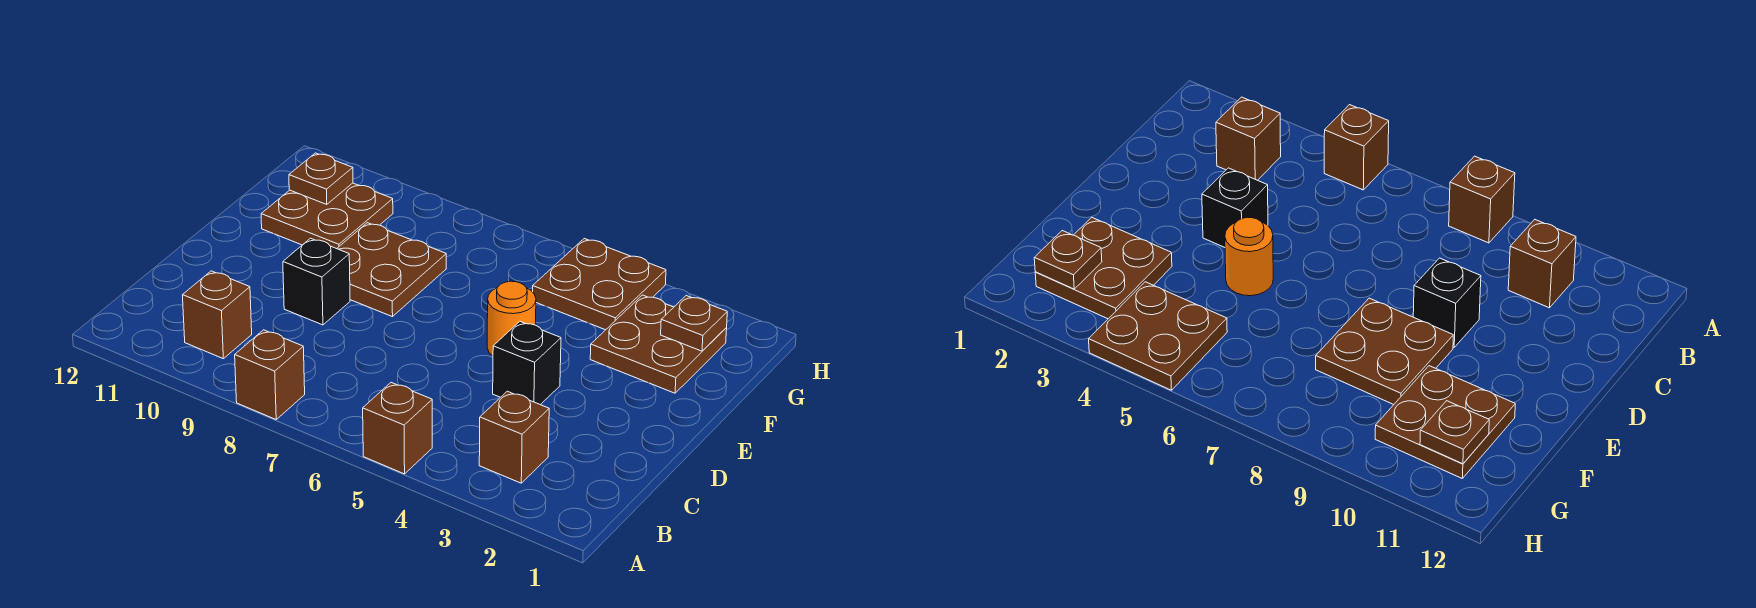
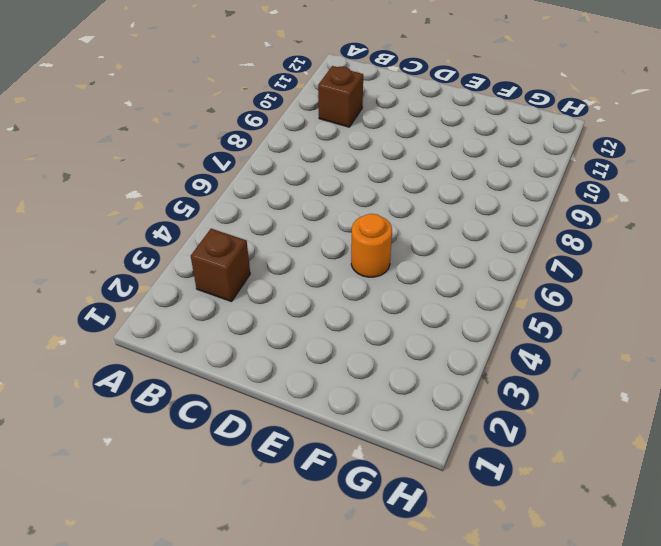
none -> brown 1x1 brick [363,383,432,474]
none -> brown 1x1 brick [235,330,305,419]
none -> black 1x1 brick [493,322,561,405]

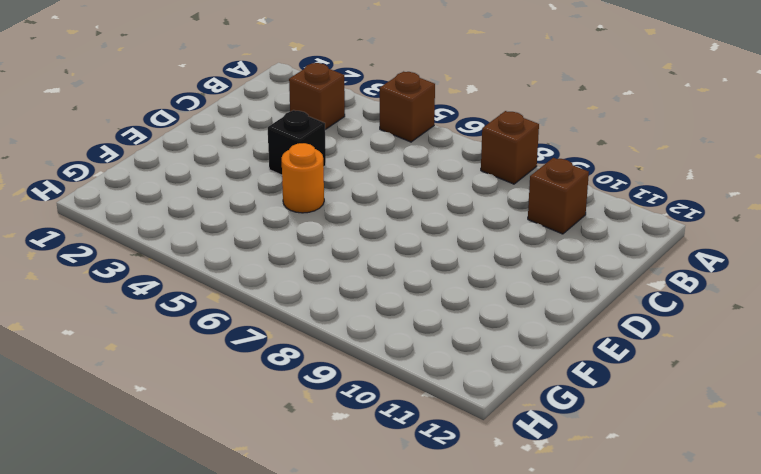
none -> black 1x1 brick [283,238,350,325]
none -> brown 2x2 plate [337,223,446,317]
none -> brown 2x2 plate [590,295,727,393]

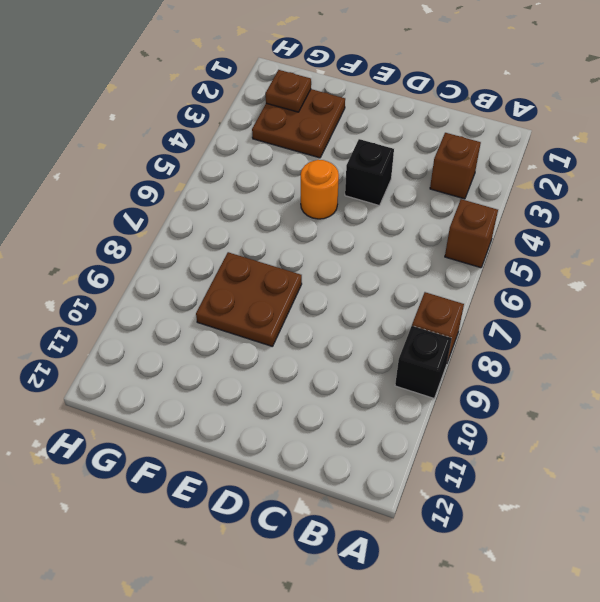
black 1x1 brick [395,326,452,398] -> black 1x1 brick moved to [283,238,350,325]
none -> brown 1x1 brick [183,271,252,359]
none -> brown 2x2 plate [261,183,393,249]
none -> brown 2x2 plate [533,239,666,330]

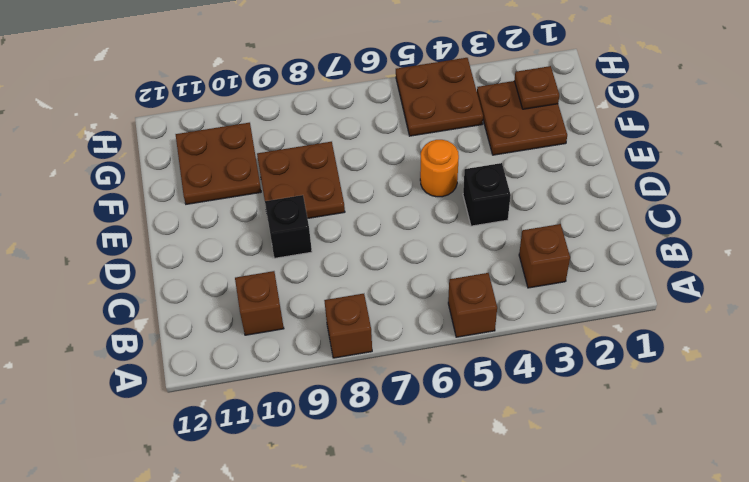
none -> brown 1x1 plate [289,153,353,205]

